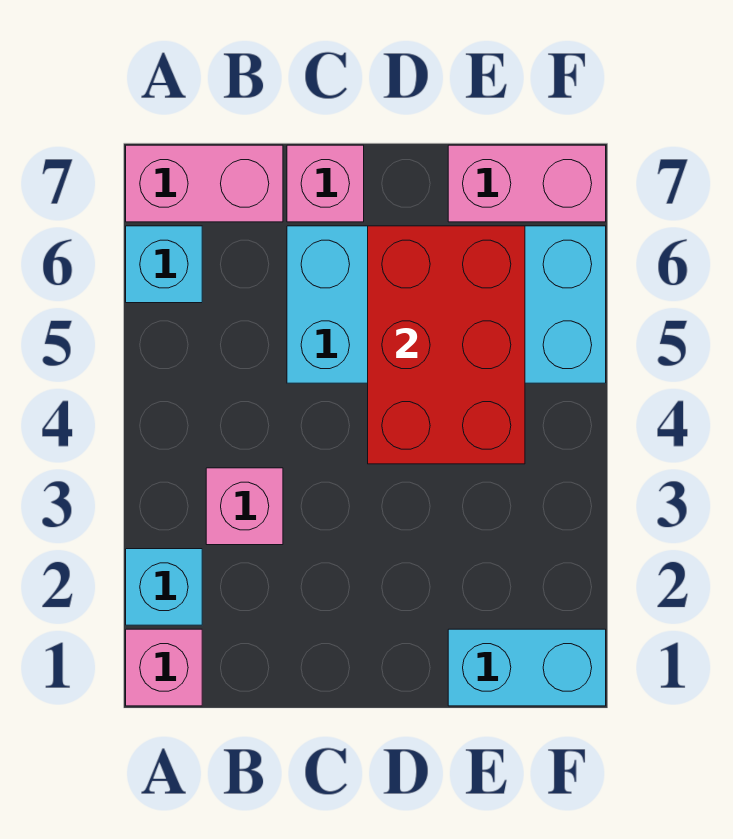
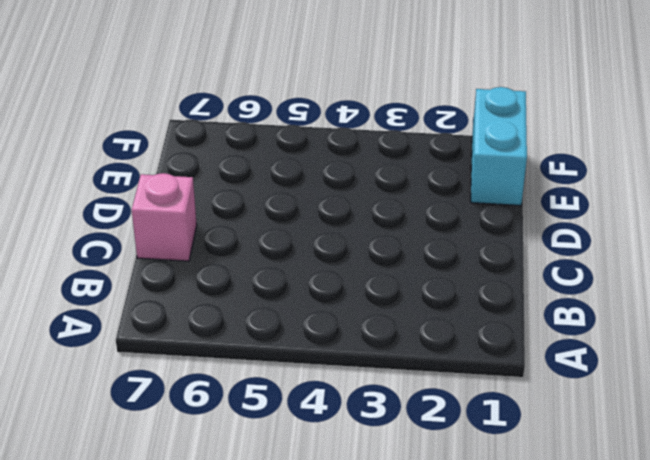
none -> pink 1x1 brick [126,629,202,706]
none -> cyan 1x1 brick [126,549,202,625]

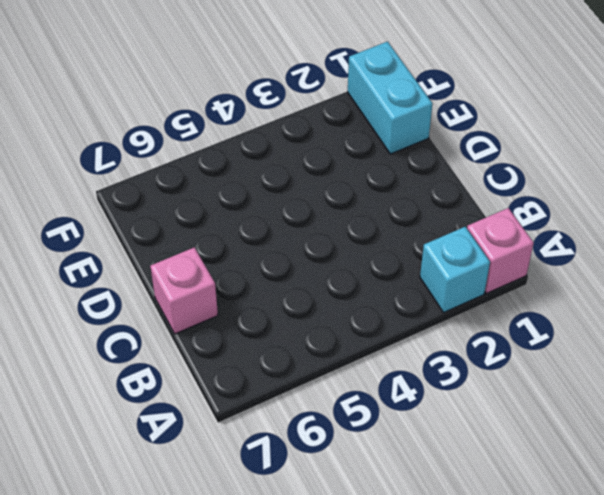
none -> cyan 1x1 brick [126,226,202,303]
none -> pink 1x2 brick [126,145,283,222]

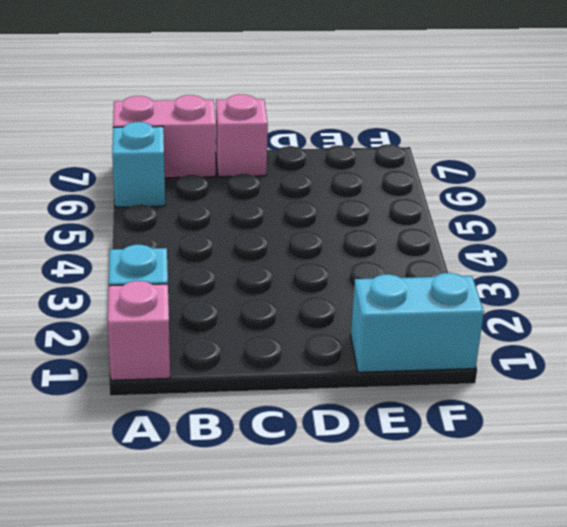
none -> pink 1x1 brick [206,468,283,545]
none -> cyan 2x4 brick [287,226,606,383]

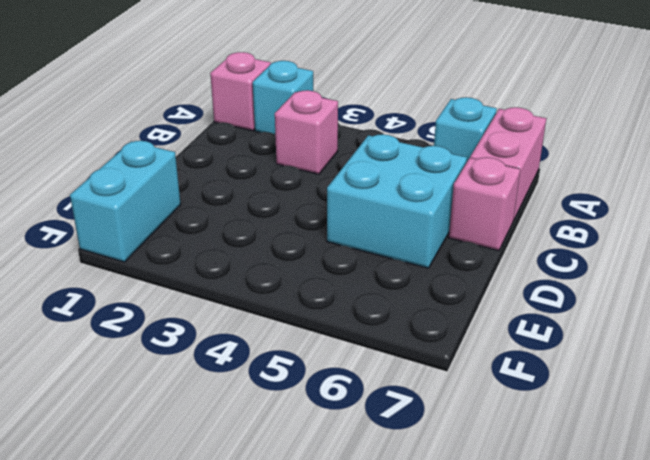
cyan 2x2 brick [327,134,467,268] -> cyan 2x4 brick [287,226,606,383]
none -> pink 1x2 brick [448,145,606,222]
none -> red 2x3 brick [368,226,525,464]

